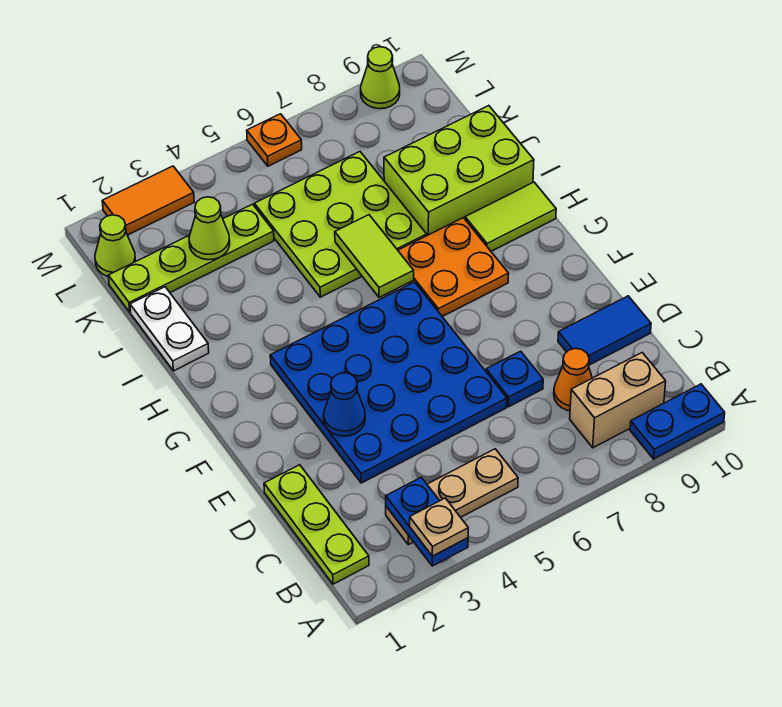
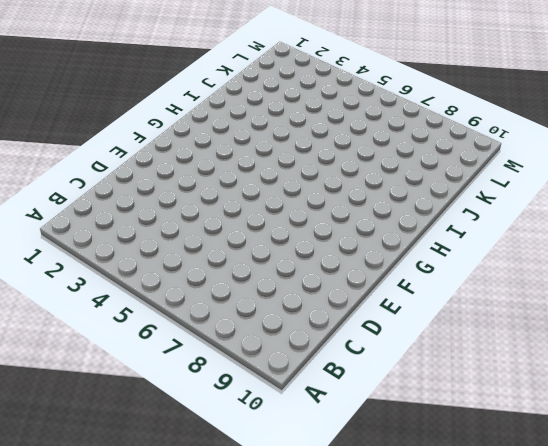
none -> blue 1x2 plate [630,384,725,459]
none -> lime 1x3 plate [264,465,369,584]
none -> tan 1x3 plate [386,449,518,545]

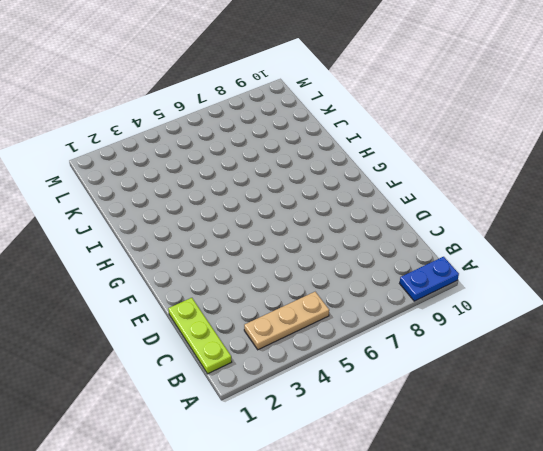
none -> tan 1x2 brick [570,353,666,448]
none -> orange 1x1 cone [554,348,592,411]
none -> blue 4x4 plate [270,282,507,483]

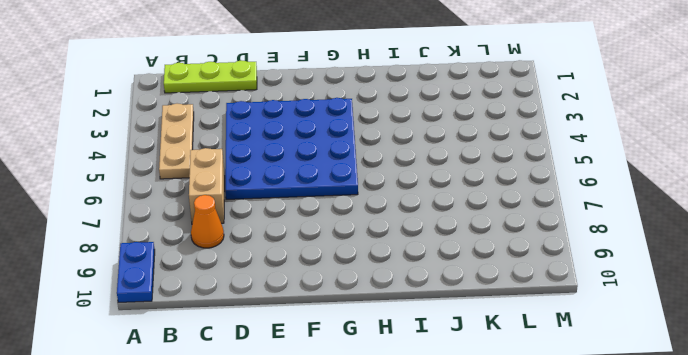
tan 1x2 brick [189,148,225,224] -> tan 1x2 brick moved to [570,353,666,448]
none -> blue 1x1 plate [486,351,543,407]
none -> blue 1x2 tile [558,296,651,365]
none -> orange 2x2 plate [398,218,509,316]

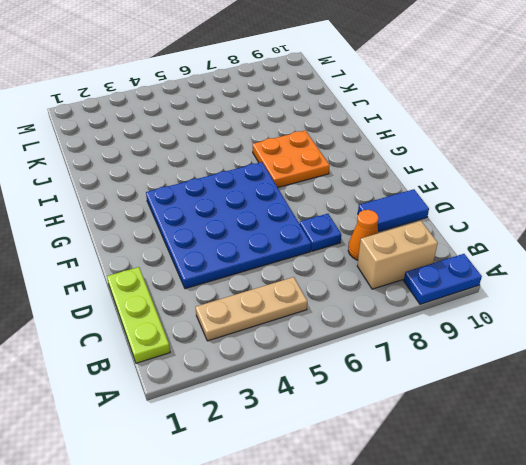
none -> lime 1x2 tile [465,182,556,251]
none -> white 1x2 plate [130,287,209,371]
none -> lime 3x3 plate [254,152,427,297]

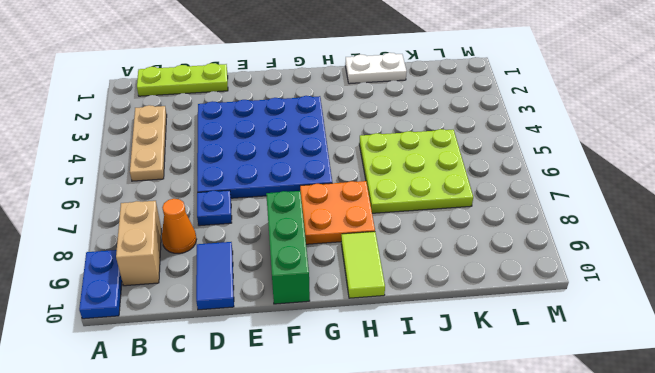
green 1x3 brick [266,191,310,304] -> none
none -> lime 2x3 brick [384,106,534,235]
none -> lime 1x4 plate [108,204,274,312]
none -> lime 1x1 cone [95,215,136,277]

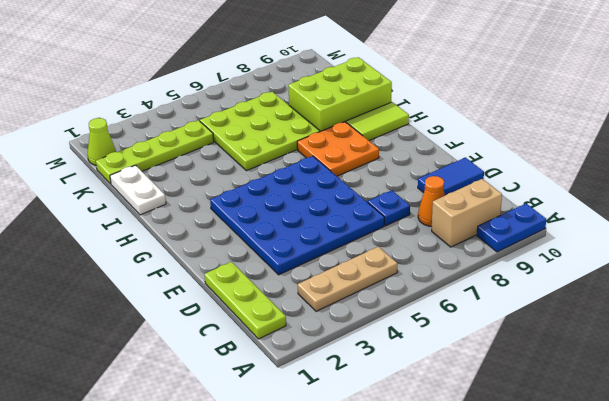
none -> orange 1x2 tile [102,166,194,235]
none -> orange 1x1 plate [247,114,302,166]
none -> lime 1x1 cone [361,47,400,109]

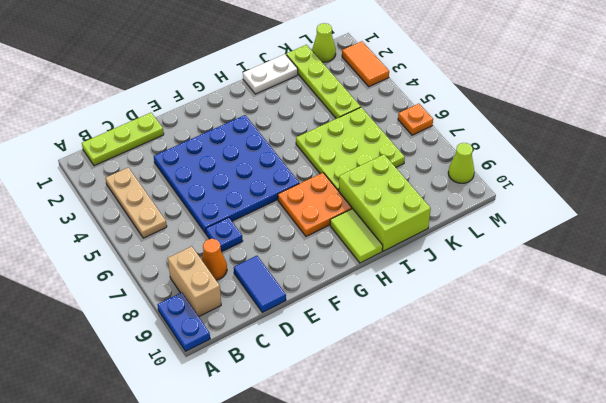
none -> blue 1x2 plate [386,477,468,566]
none -> blue 1x1 cone [324,373,365,436]
none -> lime 1x2 tile [335,215,414,298]

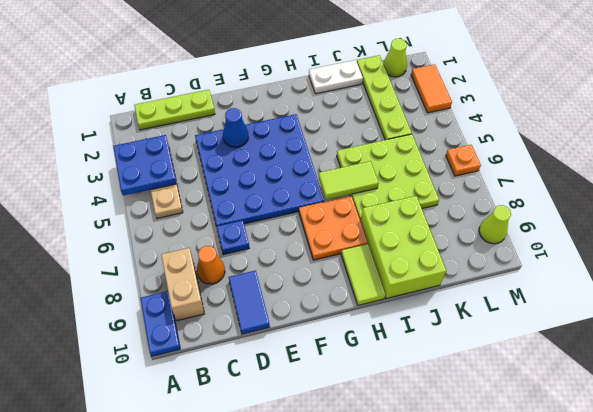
blue 2x2 plate [113,135,177,196] -> blue 1x2 plate [386,477,468,566]
none -> lime 1x1 cone [189,197,230,260]
none -> tan 1x1 plate [410,498,468,556]

